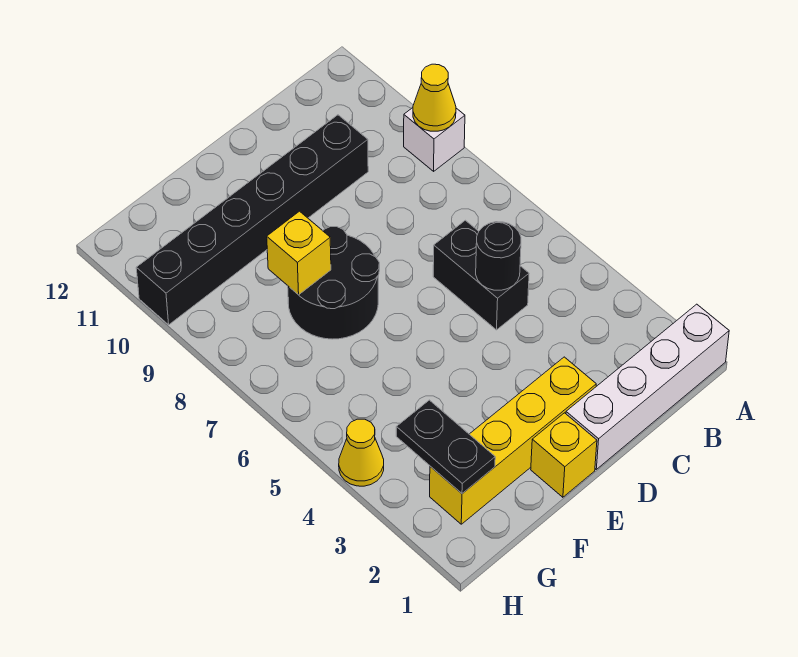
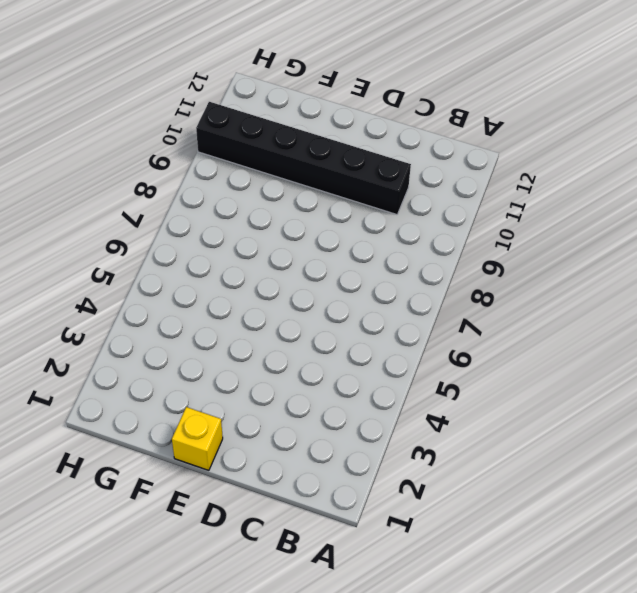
none -> white 1x4 brick [566,304,729,469]
none -> white 1x1 brick [404,108,465,171]
none -> black 1x2 brick [433,220,529,330]

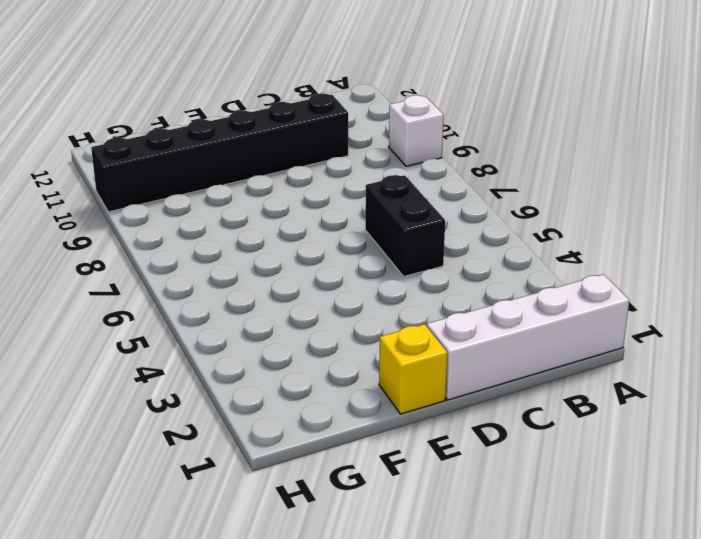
none -> yellow 1x4 brick [430,357,596,524]
none -> black 2x2 round brick [288,227,379,339]
none -> yellow 1x1 cone [339,419,384,486]

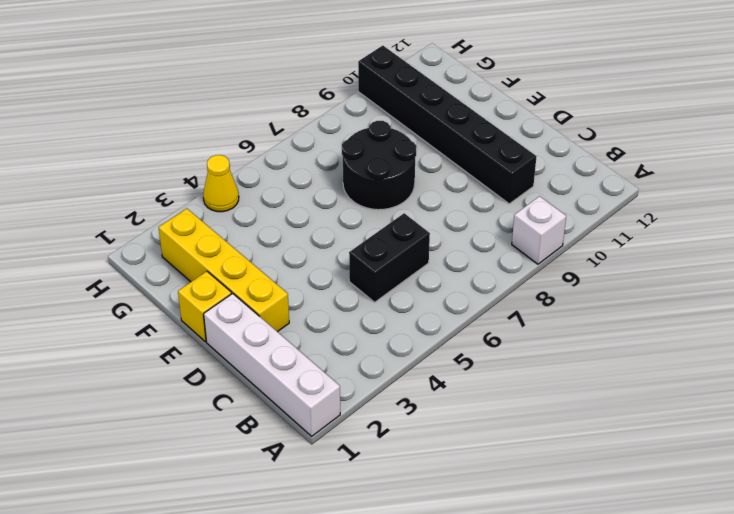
none -> yellow 1x1 cone [413,64,456,131]
none -> black 1x1 round brick [476,222,521,290]
none -> yellow 1x1 brick [267,211,331,295]

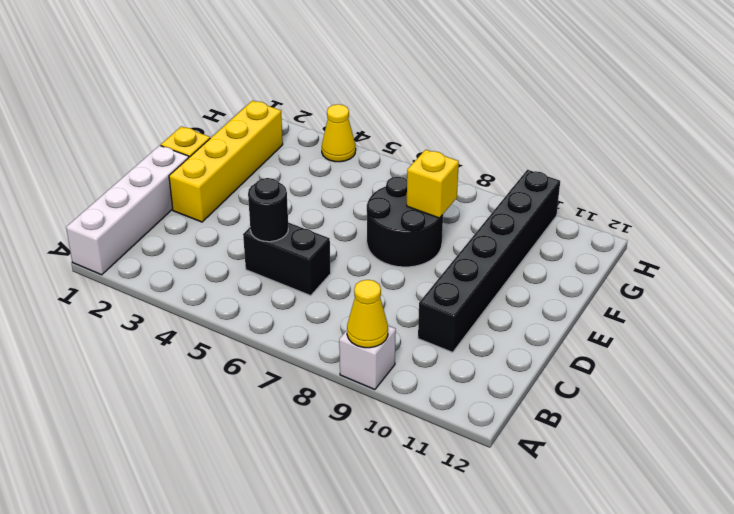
none -> black 1x2 plate [396,400,495,493]

